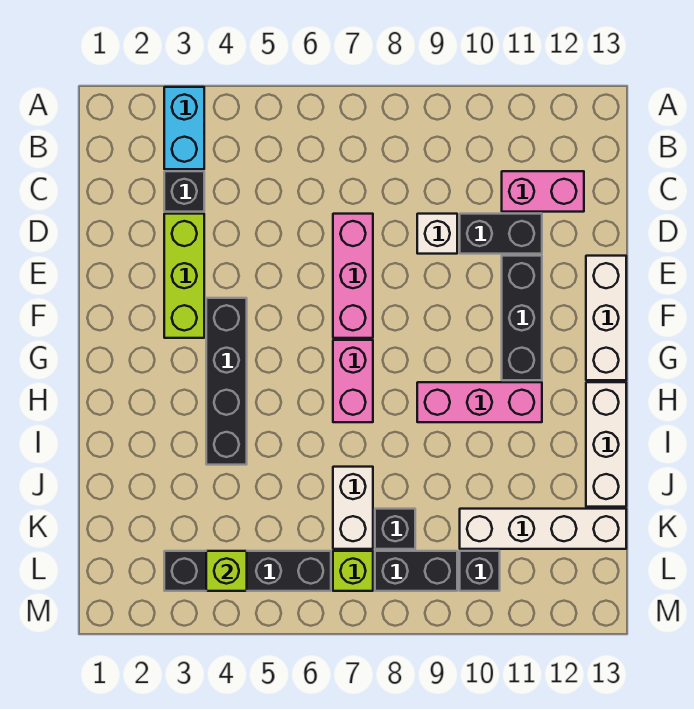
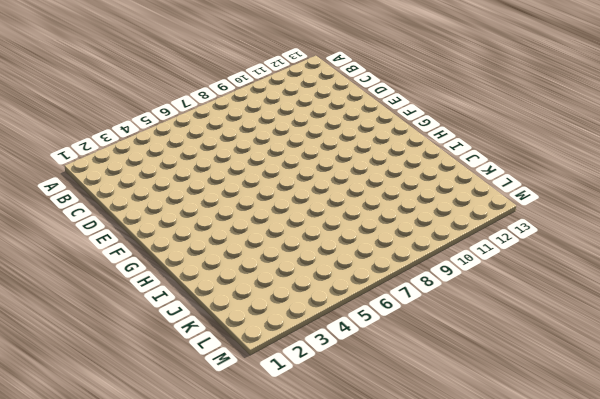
none -> cyan 1x2 brick [164,87,204,169]
none -> black 1x1 brick [164,171,204,212]
none -> pink 1x2 brick [502,171,584,212]

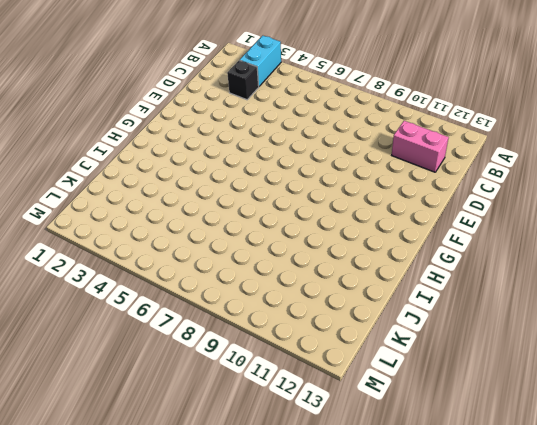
none -> lime 1x3 brick [164,214,204,338]
none -> pink 1x3 brick [333,214,373,338]
none -> white 1x1 brick [417,214,457,254]

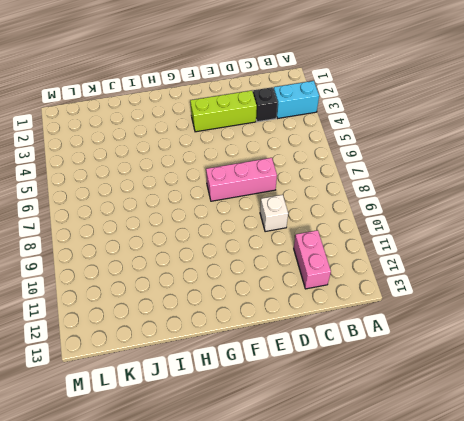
none -> black 1x2 brick [460,214,542,254]
none -> black 1x3 brick [502,256,542,380]
none -> white 1x3 brick [586,256,626,380]

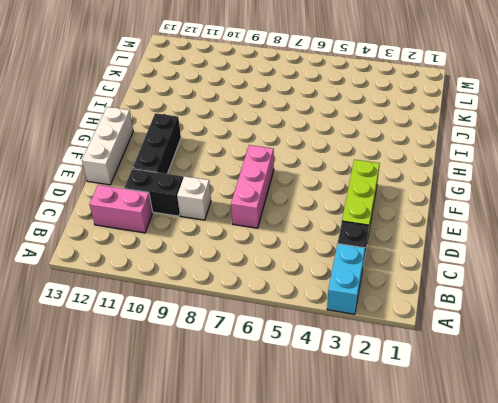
none -> black 1x4 brick [206,298,247,465]
none -> pink 1x2 brick [333,340,373,422]
none -> pink 1x3 brick [417,382,542,422]

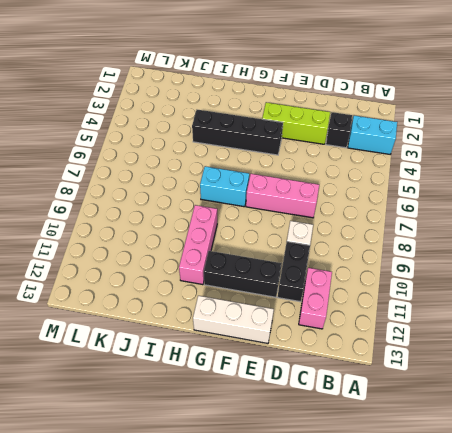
cyan 1x2 brick [200,166,249,207] -> pink 1x2 brick [333,340,373,422]
none -> white 1x3 brick [586,382,626,507]
none -> white 1x2 brick [333,467,373,549]
none -> black 1x1 brick [375,509,415,549]

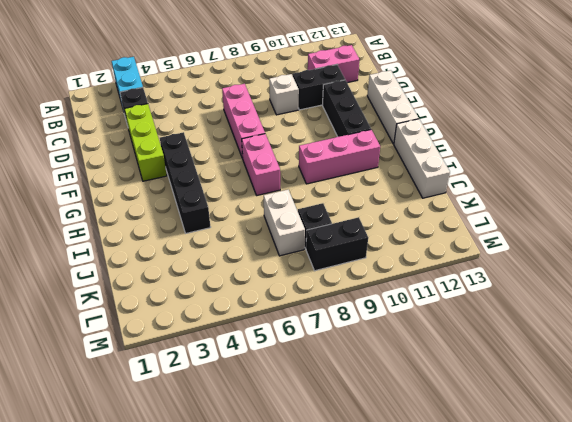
none -> white 1x4 brick [460,509,626,549]
none -> black 1x4 brick [164,551,331,591]
none -> lime 1x1 brick [333,551,373,591]

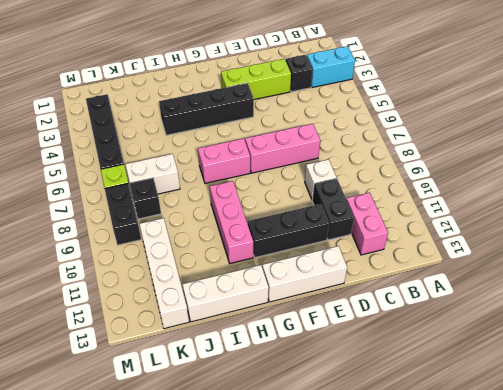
none -> black 1x1 brick [460,551,500,591]
none -> lime 1x1 brick [206,551,247,591]

